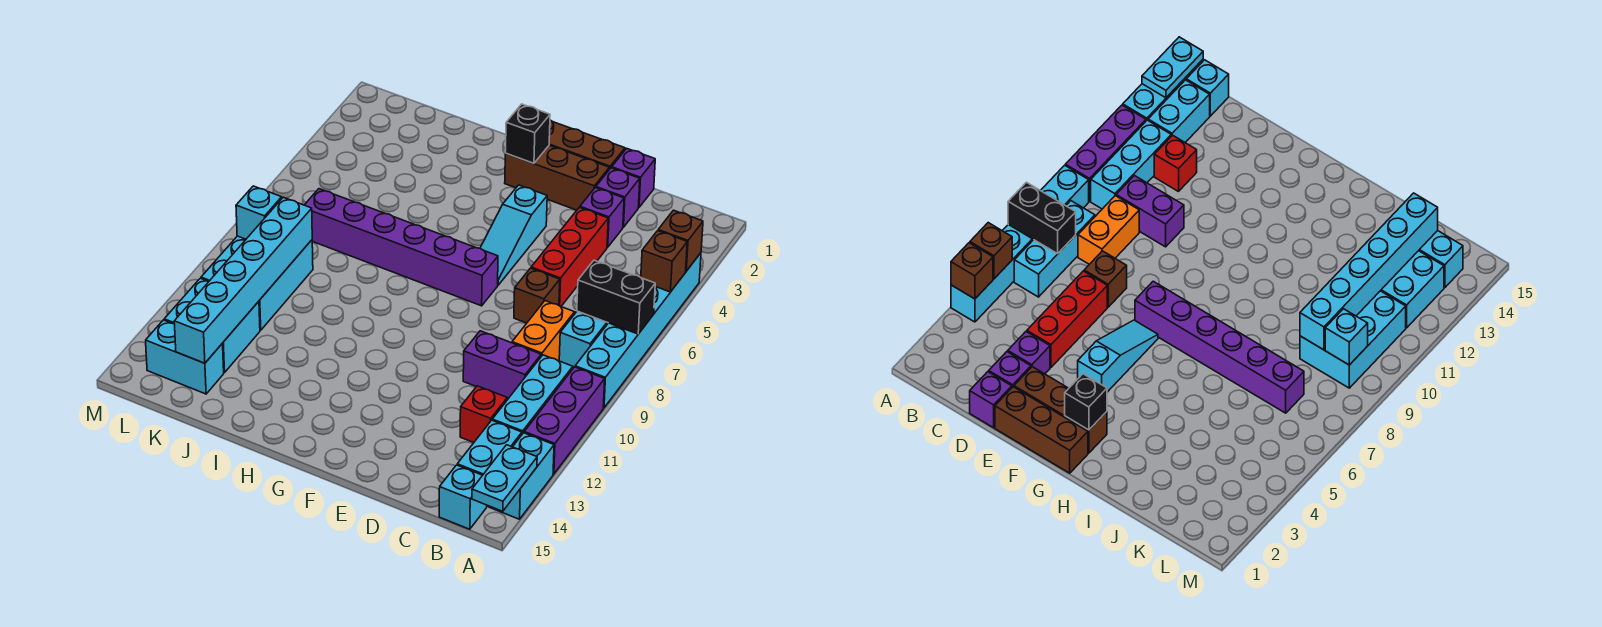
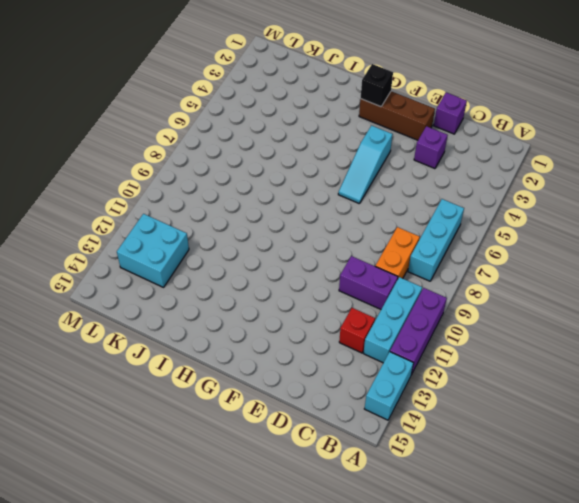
none -> cyan 1x6 brick [575,253,701,408]
none -> cyan 1x2 brick [457,420,522,475]
none -> cyan 1x1 brick [439,465,487,529]

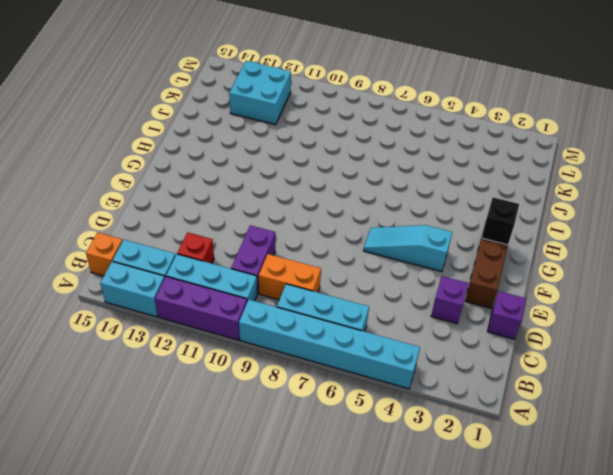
orange 1x1 brick [86,232,123,276] -> cyan 1x1 brick [439,465,487,529]
none -> purple 1x1 brick [596,168,640,227]
none -> red 1x3 brick [531,207,608,307]
none -> brown 1x1 brick [514,268,560,323]

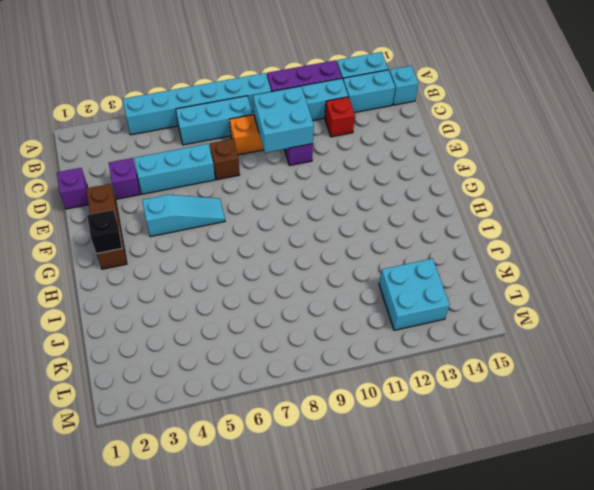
cyan 2x2 brick [253,87,314,153] -> none
cyan 1x3 brick [134,144,215,194] -> red 1x3 brick [531,207,608,307]
none -> purple 1x1 brick [596,168,640,227]
none -> brown 1x3 brick [549,120,625,170]
none -> purple 1x6 brick [305,189,498,306]

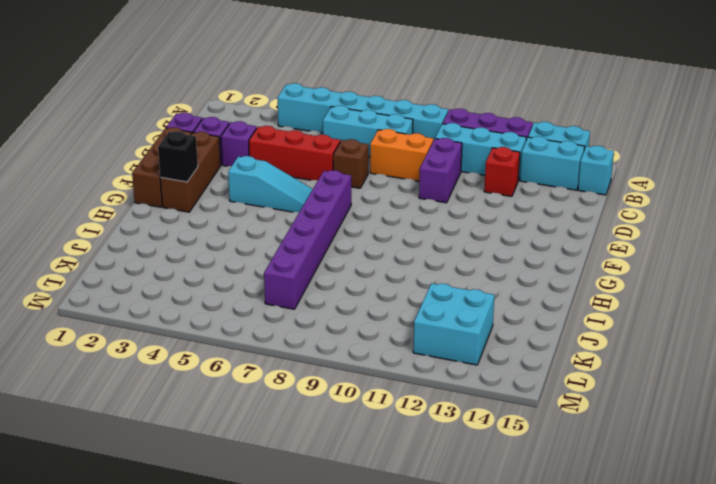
none -> cyan 2x3 brick [201,236,313,330]
none -> cyan 1x2 brick [146,320,224,394]
none -> brown 1x1 brick [658,210,703,271]

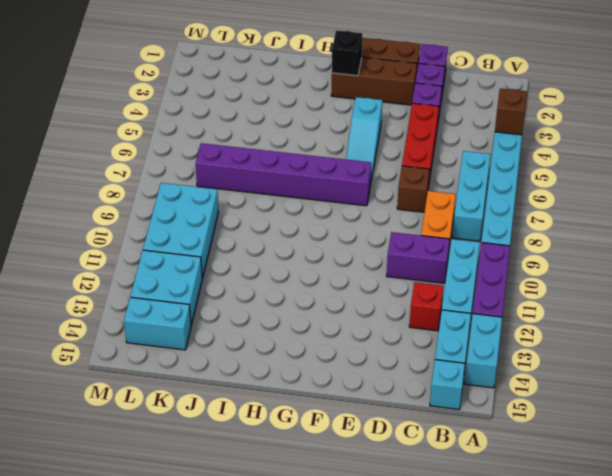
none -> brown 1x1 brick [641,231,687,292]
none -> black 1x2 brick [577,260,655,334]
none -> cyan 1x2 plate [472,445,537,511]

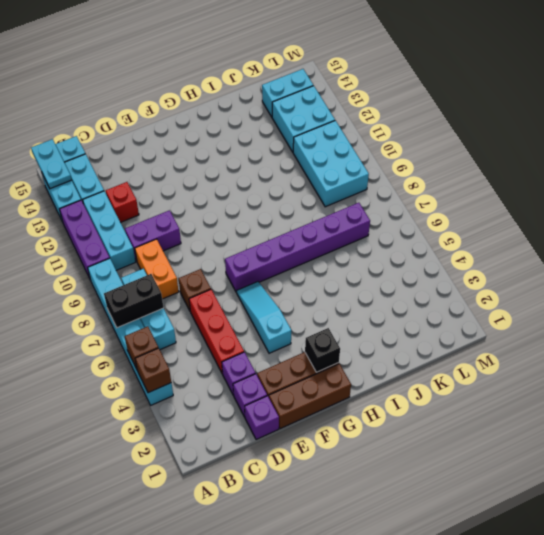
none -> cyan 1x6 brick [174,197,312,363]
none -> cyan 1x1 brick [236,186,282,239]

